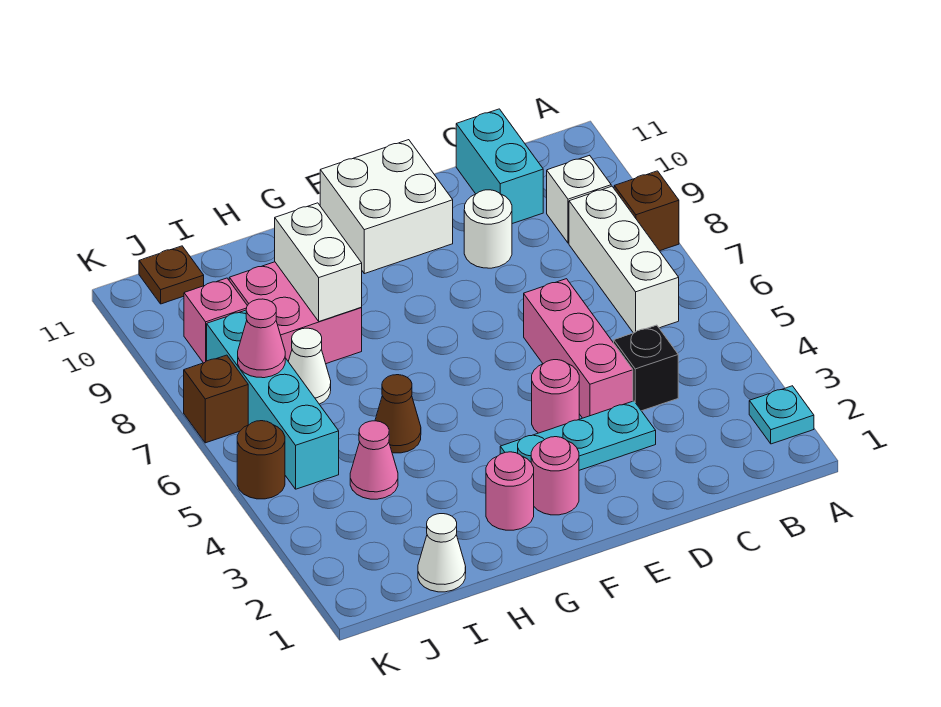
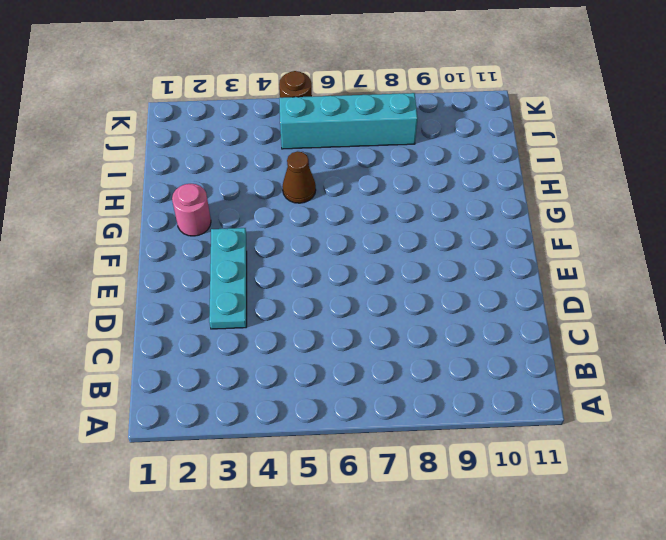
none -> cyan 1x1 plate [749,386,814,444]
none -> brown 1x1 brick [614,171,679,251]
none -> white 1x3 brick [569,186,679,333]

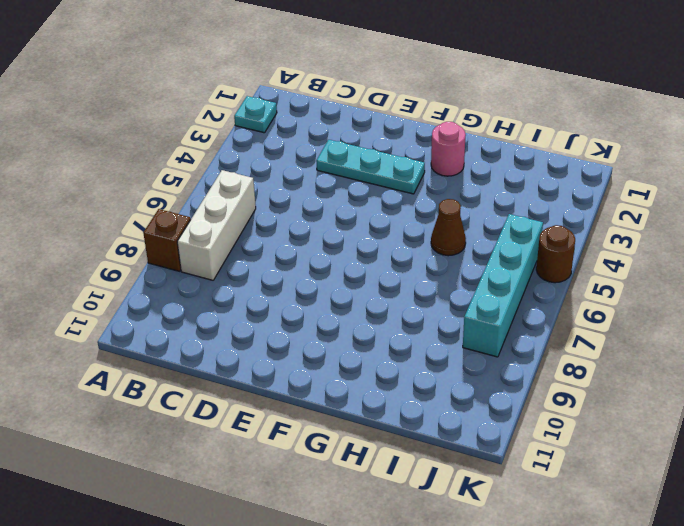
none -> white 1x1 brick [547,155,611,243]
none -> black 1x1 brick [614,325,678,411]
none -> cyan 1x2 brick [456,109,543,224]

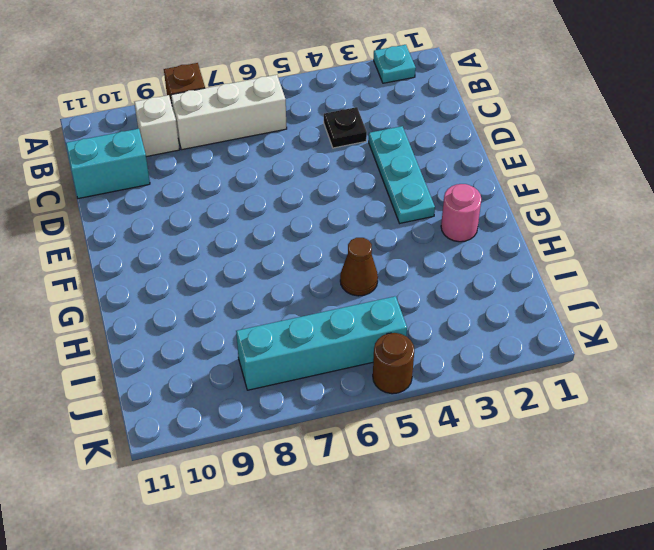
black 1x1 plate [324,107,367,148] -> black 1x1 brick [614,325,678,411]
none -> pink 1x3 brick [524,279,633,418]
none -> white 1x1 round brick [464,190,512,268]
none -> pink 1x1 round brick [532,360,579,433]

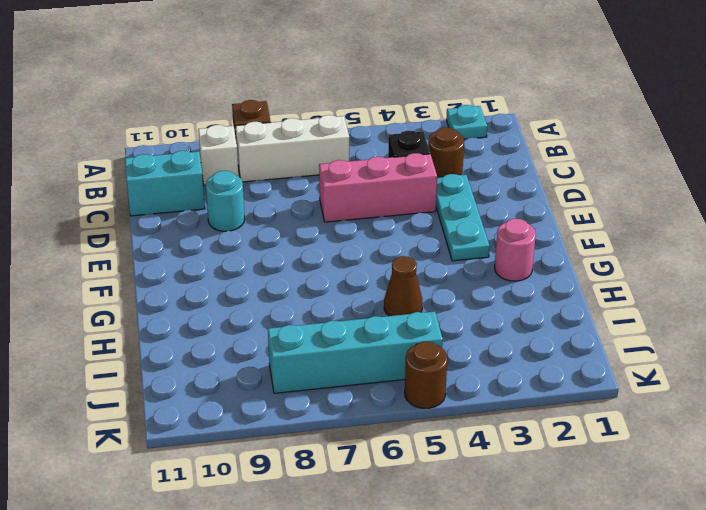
brown 1x1 round brick [428,127,464,177] -> none
cyan 1x1 round brick [206,171,245,231] -> white 1x1 round brick [464,190,512,268]
none -> pink 1x1 round brick [532,360,579,433]
none -> white 2x2 brick [320,140,453,274]
none -> pink 1x1 round brick [531,437,579,515]

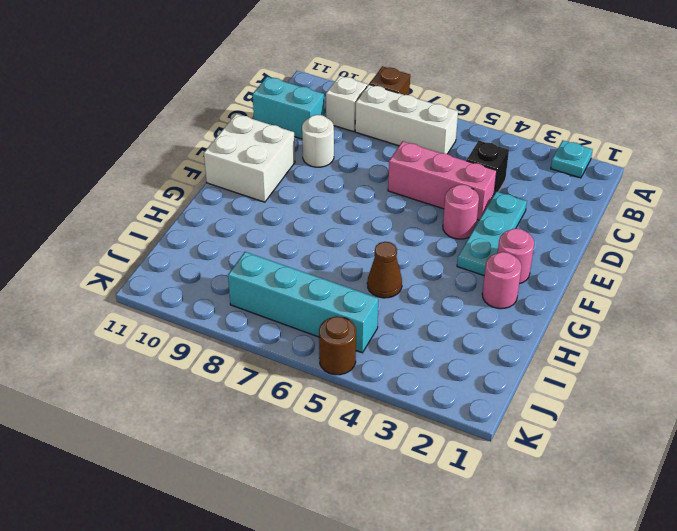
none -> pink 2x2 brick [229,262,362,364]
none -> white 1x1 cone [418,514,466,592]
none -> pink 1x1 cone [350,421,398,499]

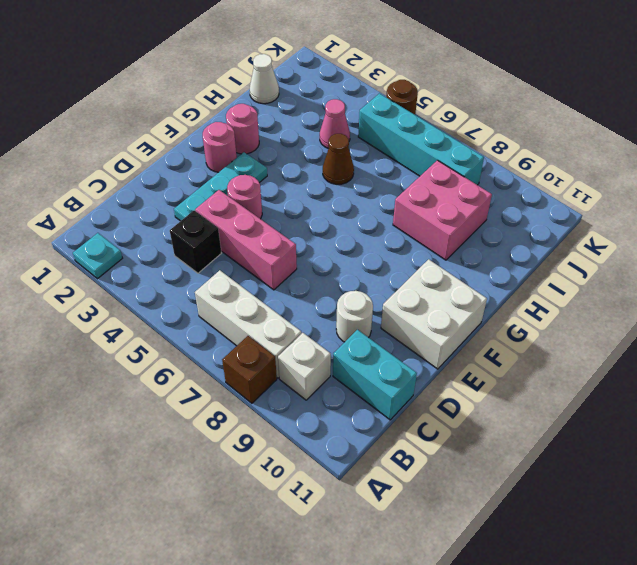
none -> white 1x1 cone [288,328,331,404]
none -> pink 1x1 brick [184,278,247,363]
none -> brown 1x1 plate [139,246,204,304]

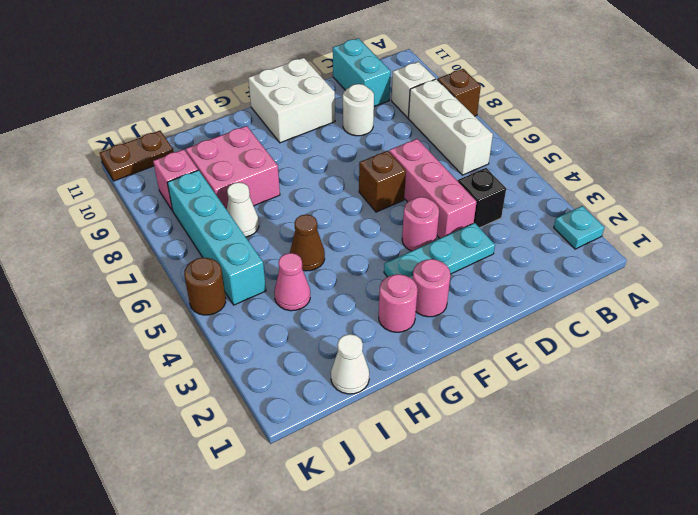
brown 1x1 brick [359,151,406,212] -> brown 1x1 brick moved to [184,355,248,443]
brown 1x2 plate [100,131,174,181] -> brown 1x1 plate [139,246,204,304]
none -> white 1x2 brick [275,203,362,321]
none -> pink 1x1 cone [238,299,285,378]

